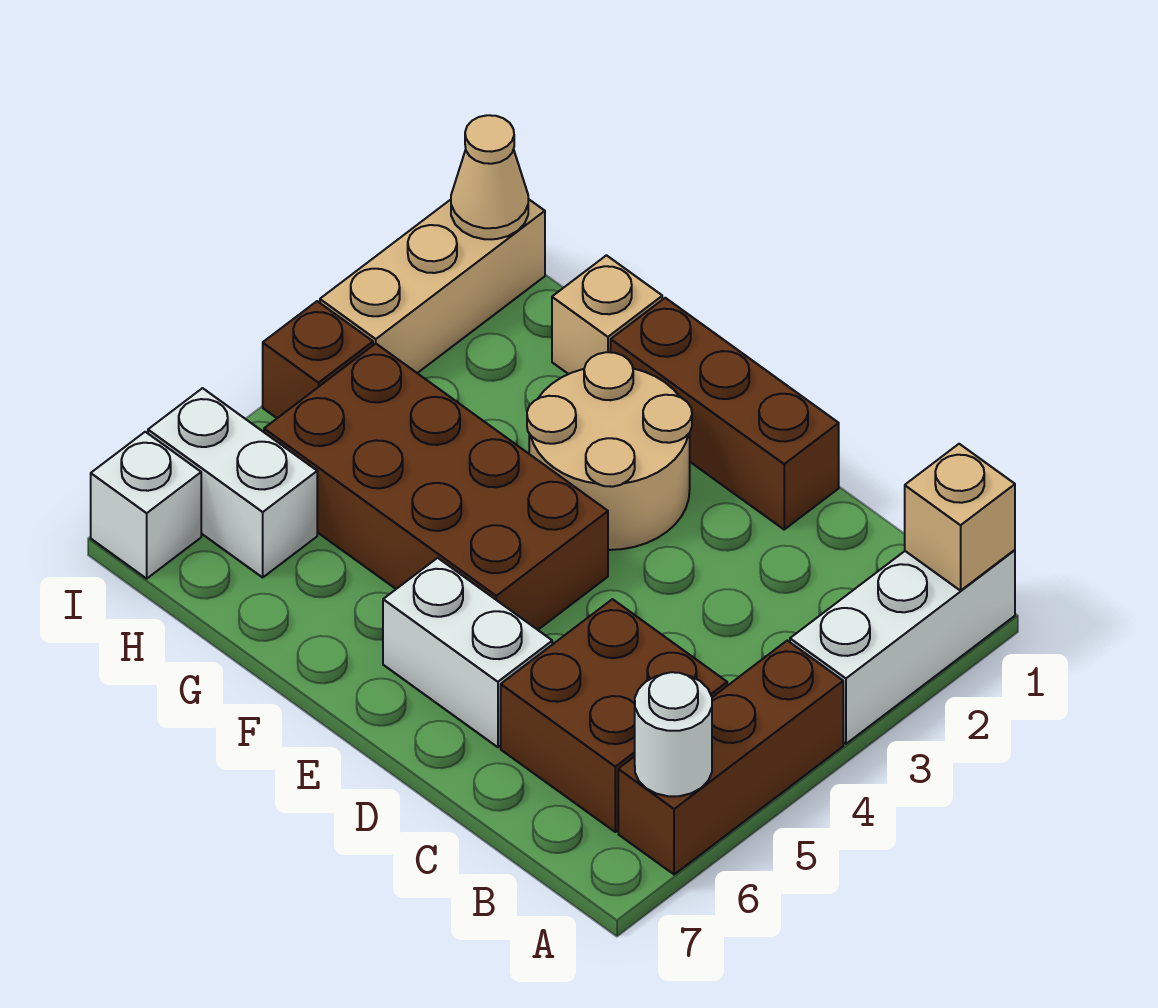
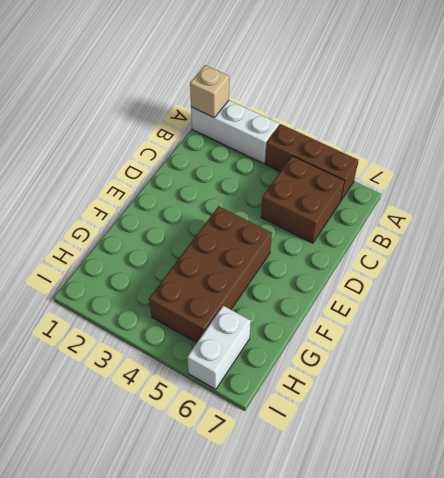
none -> brown 1x3 brick [611,298,839,529]
none -> white 1x2 brick [383,558,552,747]
none -> tan 2x2 round brick [527,352,692,550]

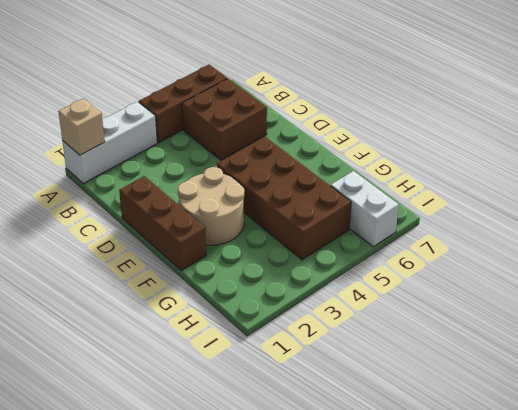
none -> white 1x2 brick [383,558,552,747]
none -> tan 1x1 brick [552,255,662,374]
none -> tan 1x3 brick [320,199,545,373]

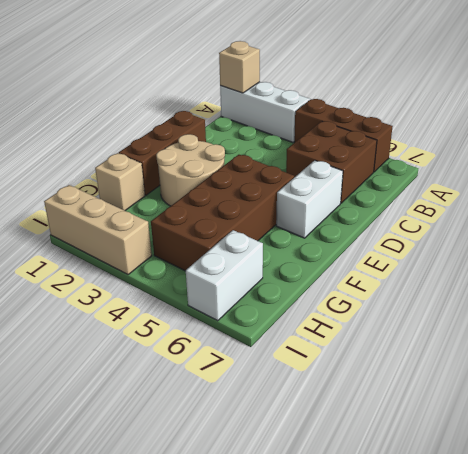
none -> brown 1x1 brick [263,301,373,418]
none -> white 1x1 brick [91,432,201,579]
none -> white 1x1 round brick [635,672,712,796]

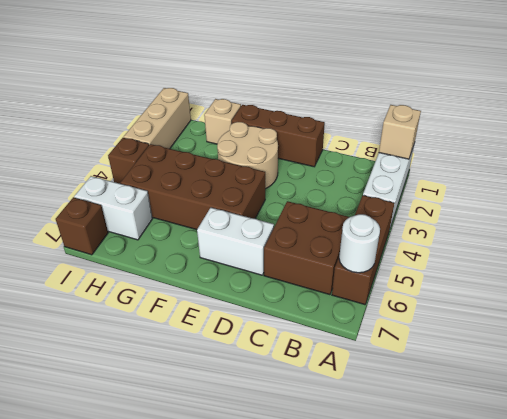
brown 1x1 brick [56,197,108,255] -> white 1x1 brick [91,432,201,579]
none -> tan 1x1 cone [451,115,528,239]

